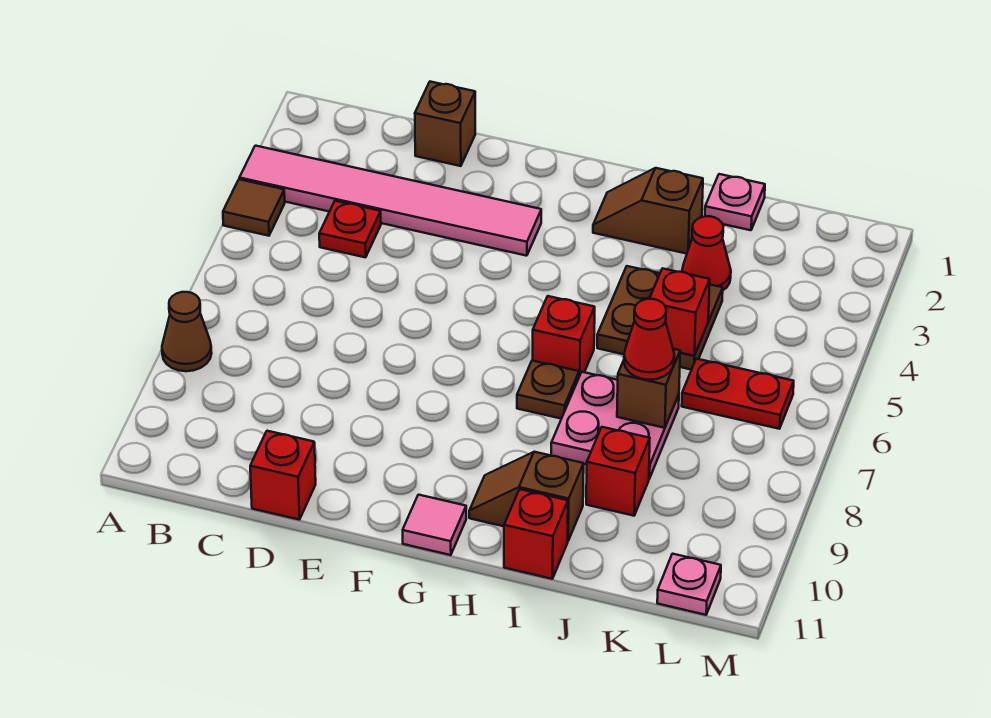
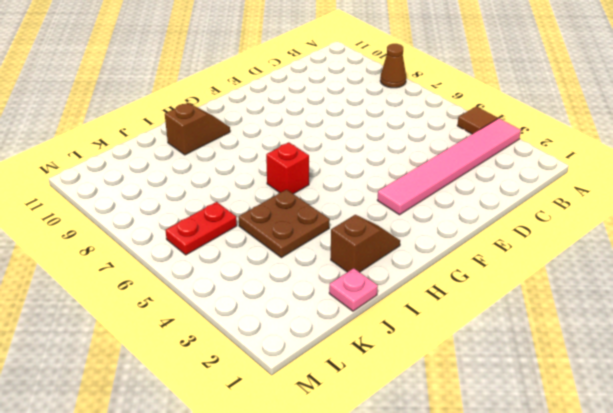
none -> red 1x1 plate [319,201,381,257]
none -> brown 1x1 brick [415,82,475,166]
none -> red 1x1 brick [250,431,316,520]

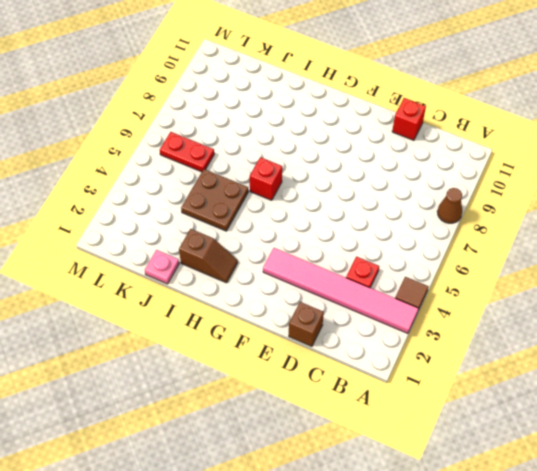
none -> pink 1x1 tile [403,495,466,555]
none -> brown 1x1 plate [517,361,579,419]
none -> brown 1x2 slope [469,452,584,540]

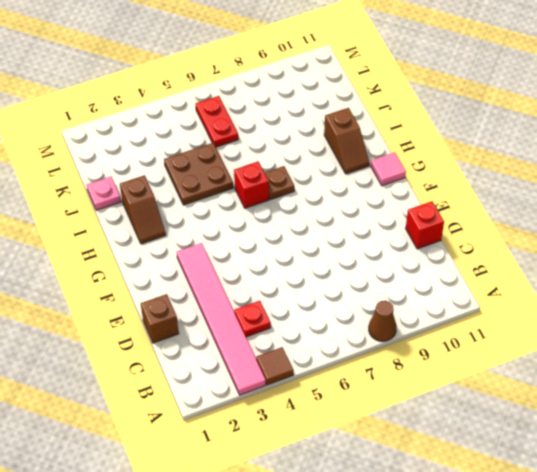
none -> pink 2x2 plate [551,372,679,479]
none -> red 1x1 brick [504,489,568,579]
none -> red 1x1 cone [682,216,731,290]

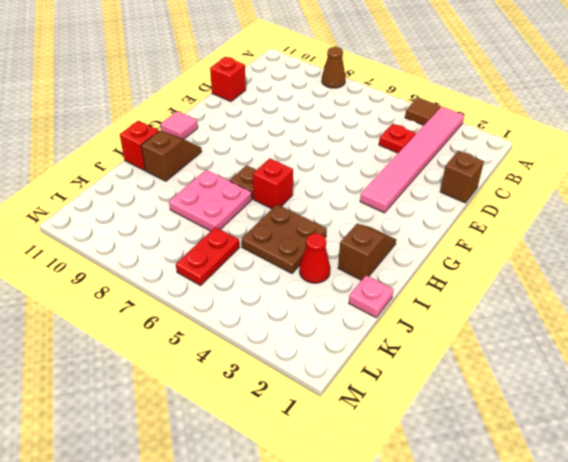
none -> red 1x1 brick [586,427,650,516]
none -> pink 1x1 plate [657,554,721,615]
none -> red 1x1 brick [650,268,710,356]

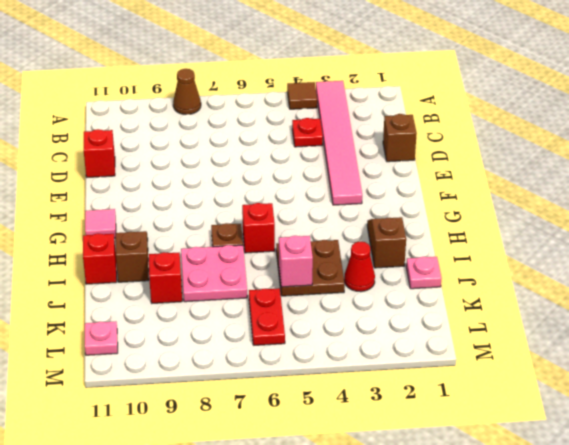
pink 1x1 brick [279,236,313,287] -> red 1x1 brick [650,268,710,356]
none -> brown 1x1 brick [617,349,680,428]
none -> red 1x1 cone [624,299,674,380]

